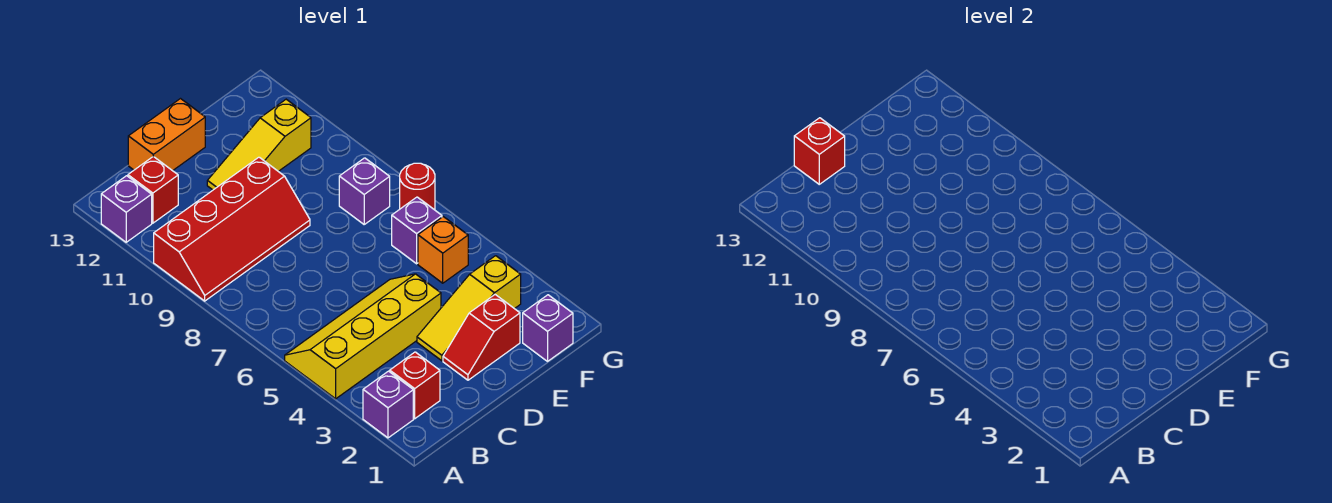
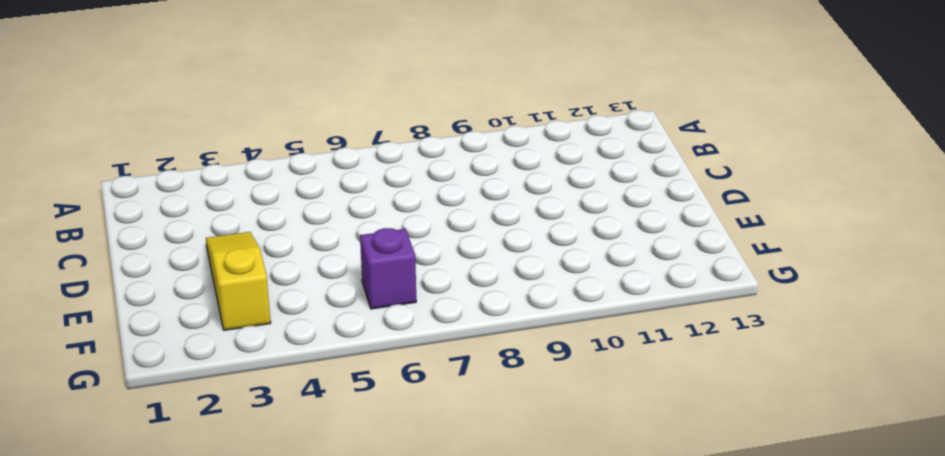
none -> purple 1x1 brick [363,371,413,438]
none -> yellow 2x4 slope [285,274,441,399]
none -> red 2x4 slope [154,157,310,301]

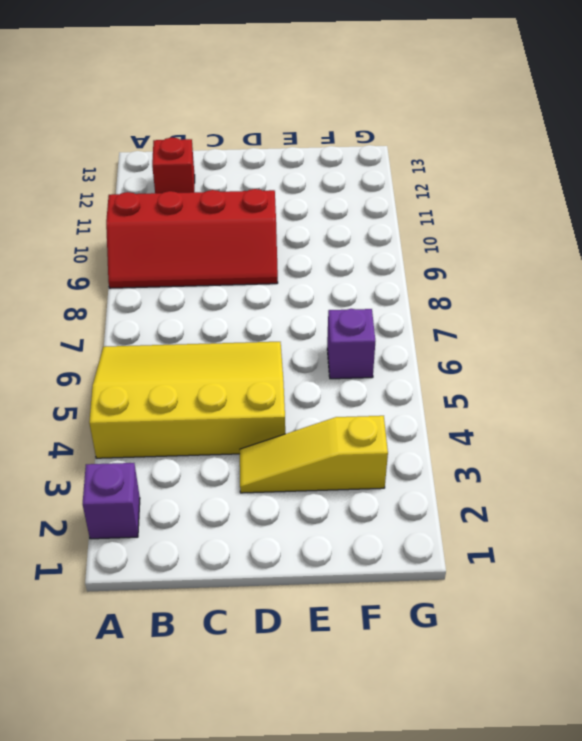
yellow 3x4 slope [89,342,285,458] -> yellow 2x4 slope [285,274,441,399]
none -> purple 1x1 brick [101,176,152,242]
none -> red 1x1 brick [390,352,440,419]
none -> orange 1x2 brick [128,99,205,171]

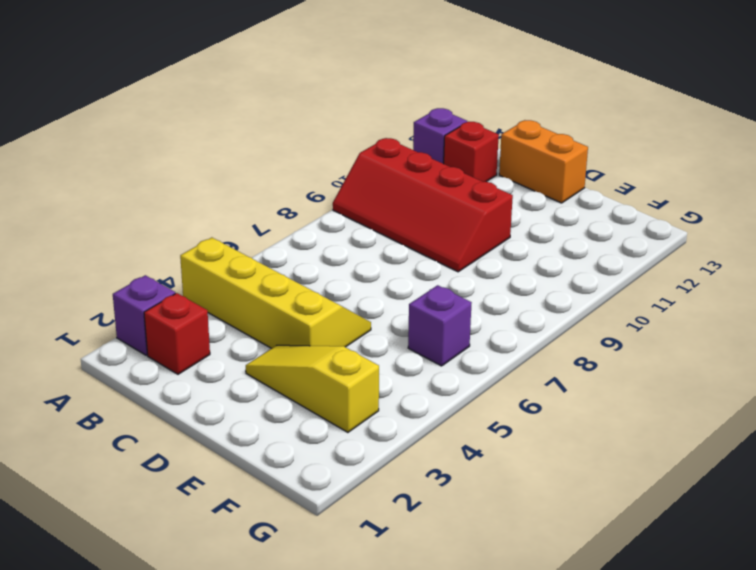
none -> red 1x2 slope [443,295,520,380]
none -> yellow 1x3 slope [207,99,311,190]
none -> purple 1x1 brick [523,295,573,361]

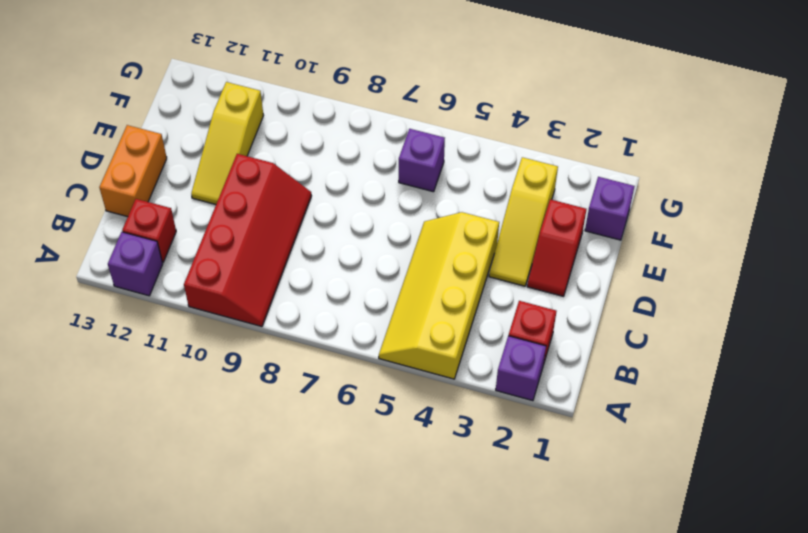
none -> orange 1x1 brick [418,217,468,283]
none -> purple 1x1 brick [339,158,390,224]
none -> red 1x1 round brick [400,163,435,210]

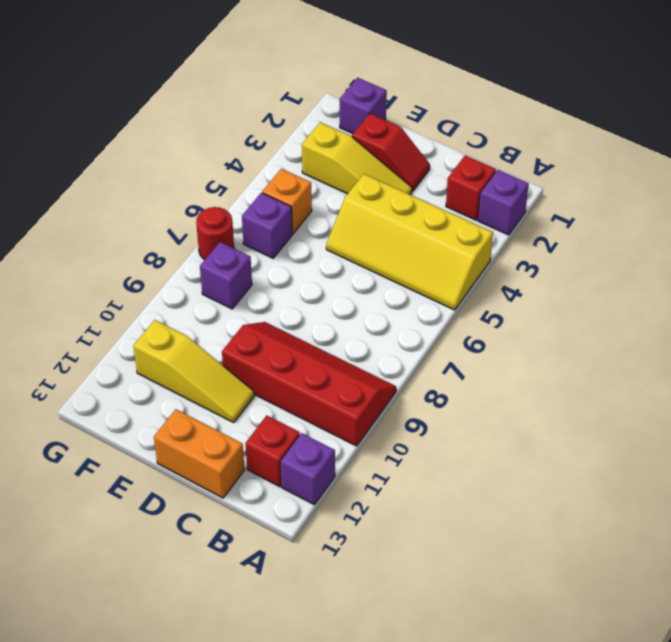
none -> red 1x1 brick [794,118,845,184]

